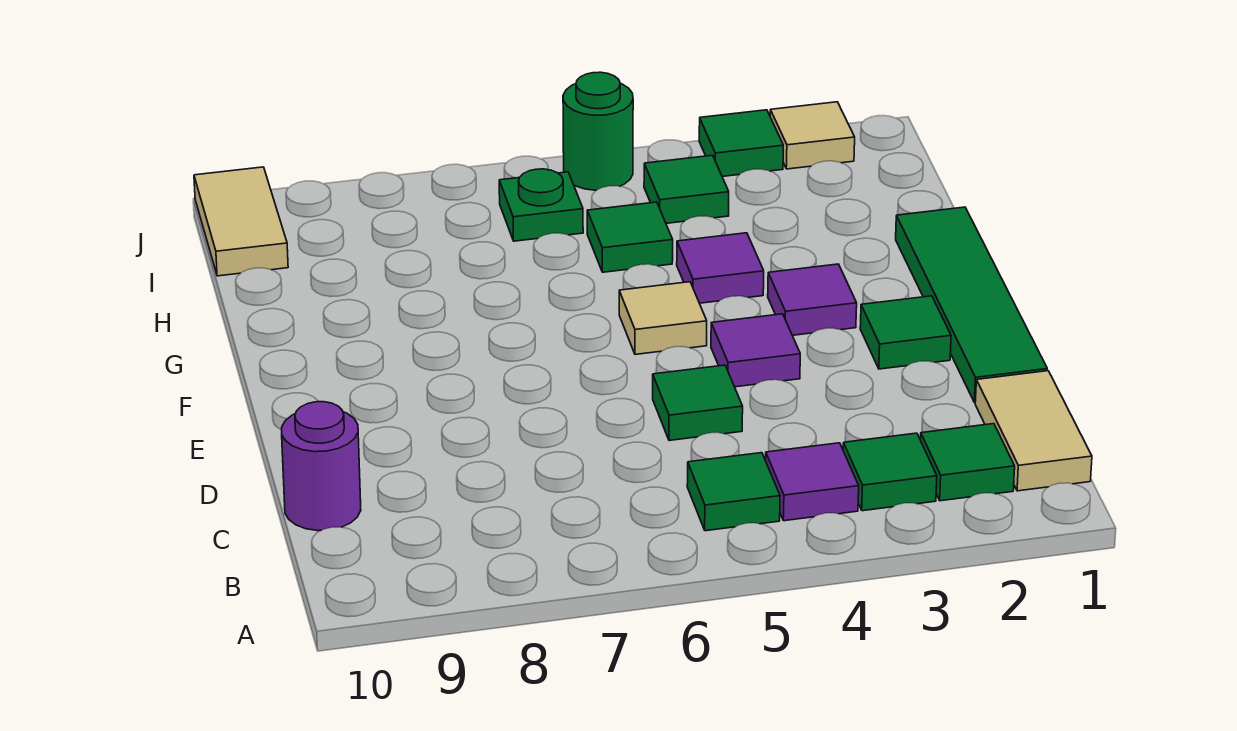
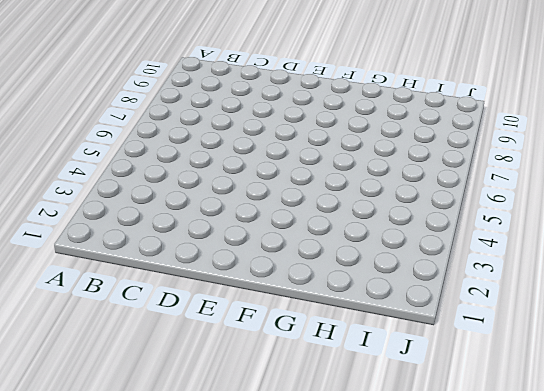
none -> tan 1x2 tile [975,371,1092,491]
none -> green 1x1 tile [921,424,1015,501]
none -> green 1x1 tile [843,433,937,511]

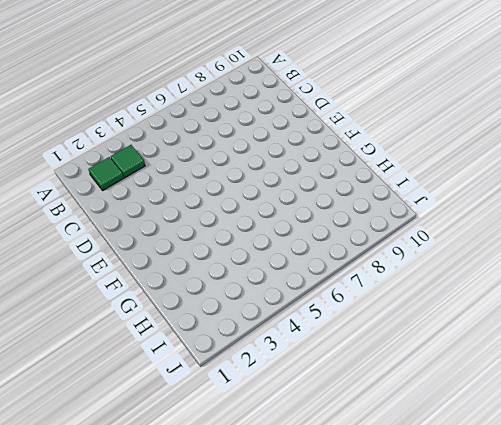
none -> tan 1x2 tile [975,371,1092,491]
none -> purple 1x1 tile [766,443,859,521]
none -> green 1x1 tile [687,453,780,531]

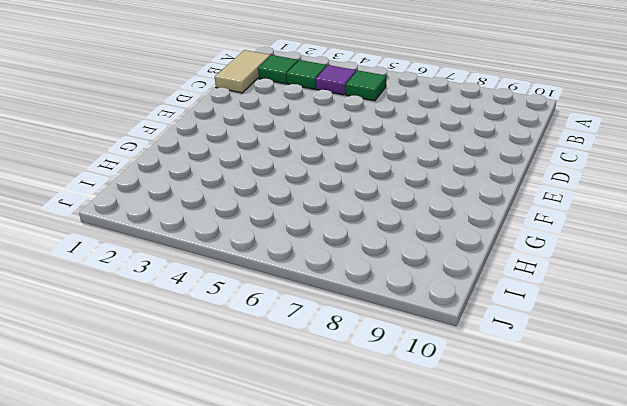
none -> purple 1x1 round brick [282,402,361,531]
none -> green 1x4 tile [896,207,1047,403]
none -> green 1x1 tile [653,365,743,441]

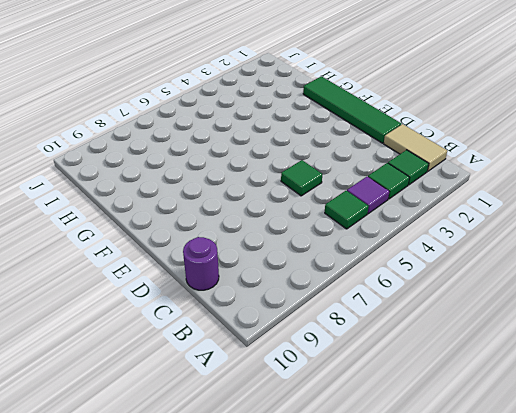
none -> green 1x1 tile [860,296,951,369]
none -> purple 1x1 tile [711,314,800,387]
none -> purple 1x1 tile [768,264,857,335]

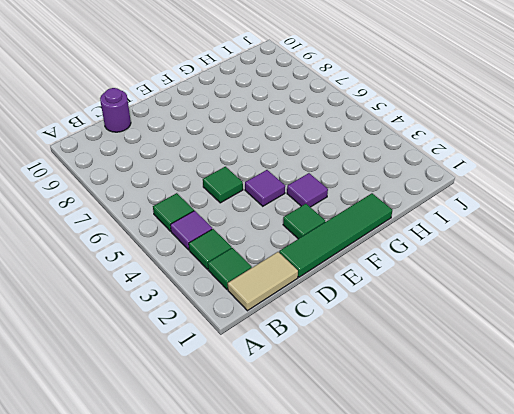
none -> tan 1x1 tile [619,282,707,354]
none -> purple 1x1 tile [677,233,764,303]
none -> green 1x1 tile [587,202,673,272]

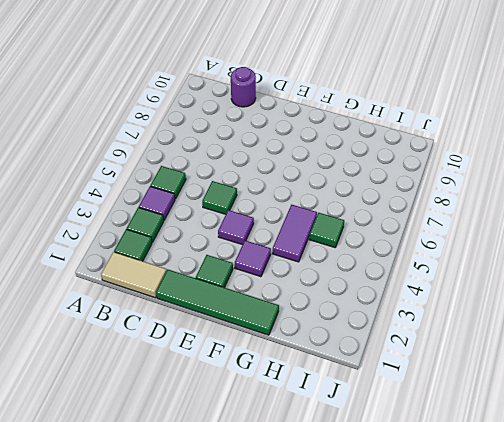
purple 1x2 tile [272,205,317,262] -> purple 1x1 tile [677,233,764,303]
none -> tan 1x1 tile [619,282,707,354]
none -> green 1x1 tile [644,155,729,223]
none -> green 1x1 plate [499,169,583,241]

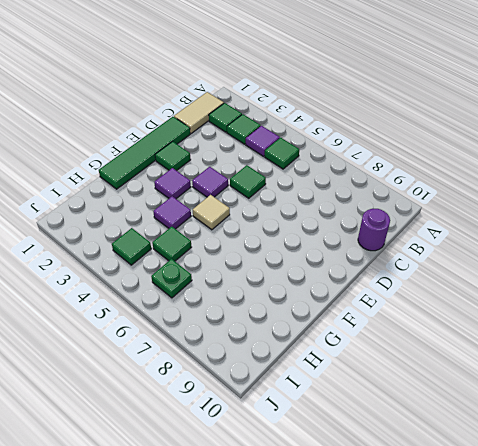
none -> tan 1x2 tile [194,167,288,276]
none -> tan 1x1 tile [770,102,855,169]
none -> green 1x1 tile [699,110,783,177]

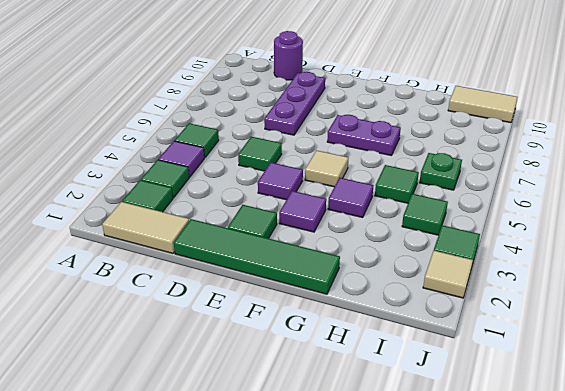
purple 1x3 plate [264,72,325,135] -> none
purple 1x2 plate [327,115,401,155] -> none
none -> green 1x1 round brick [563,72,633,190]

